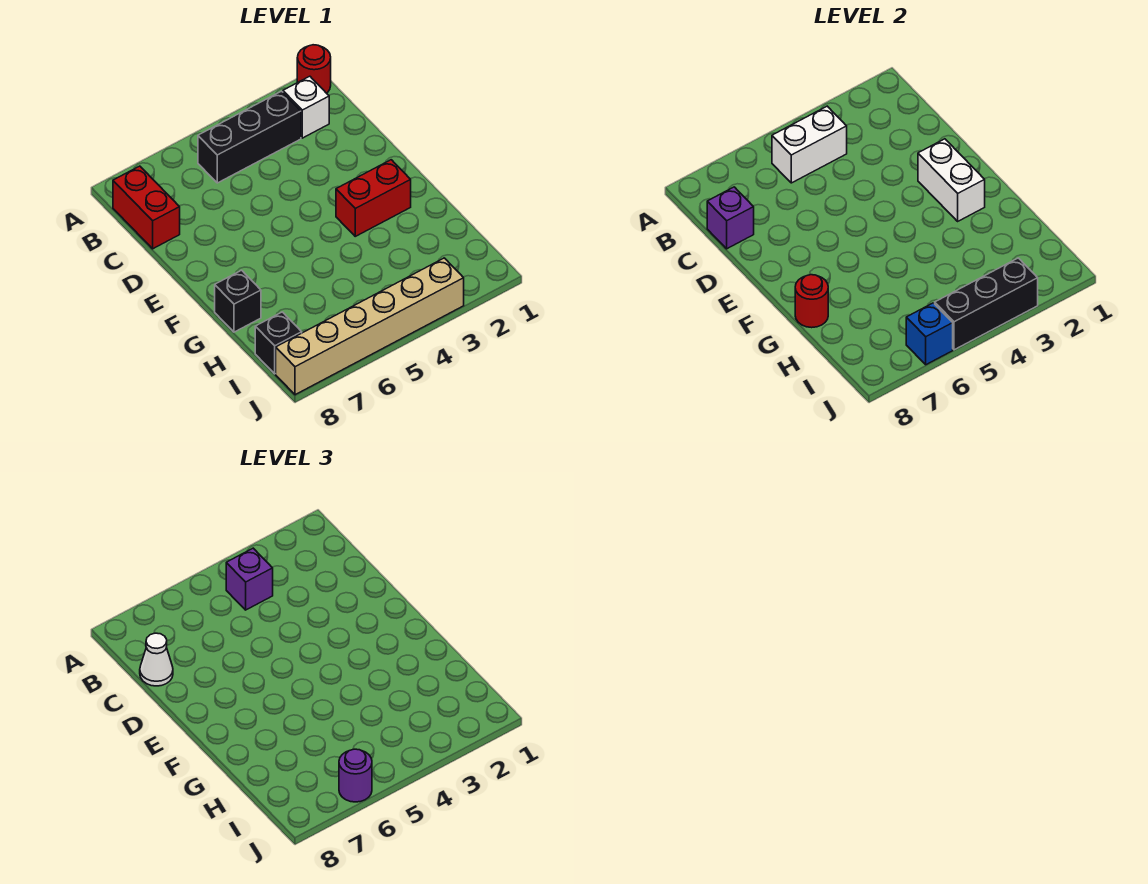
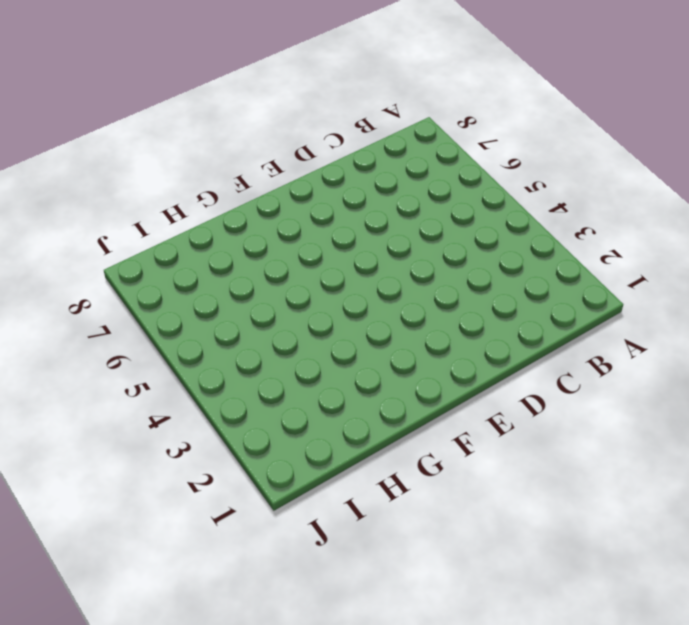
none -> red 1x1 round brick [297,45,331,93]
none -> white 1x1 brick [283,76,329,138]
none -> black 1x3 brick [198,91,301,183]

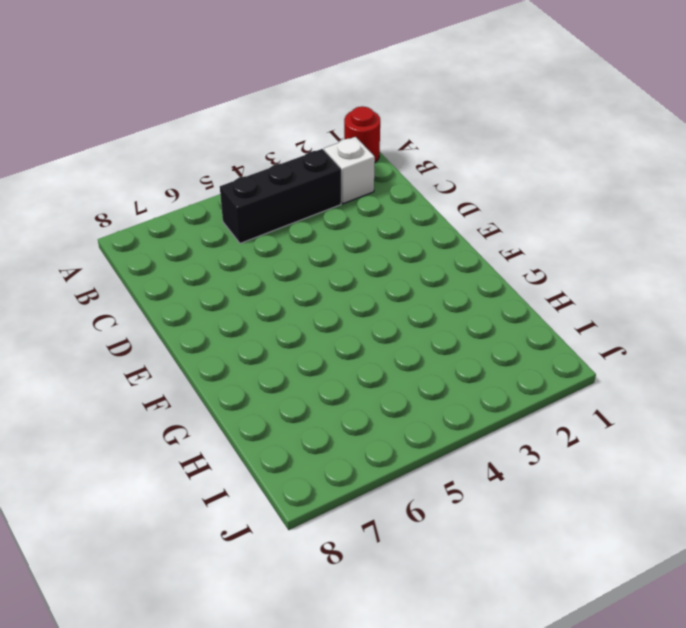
none -> red 1x2 brick [113,166,180,249]
none -> red 1x2 brick [336,160,411,236]
none -> black 1x1 brick [215,270,261,332]

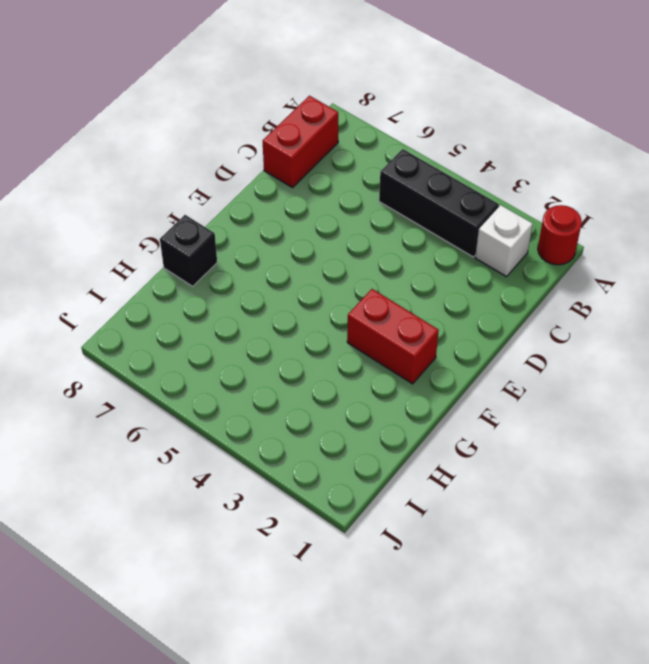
none -> black 1x1 brick [255,312,302,374]
none -> tan 1x6 brick [276,258,464,395]
none -> white 1x2 brick [772,106,847,183]

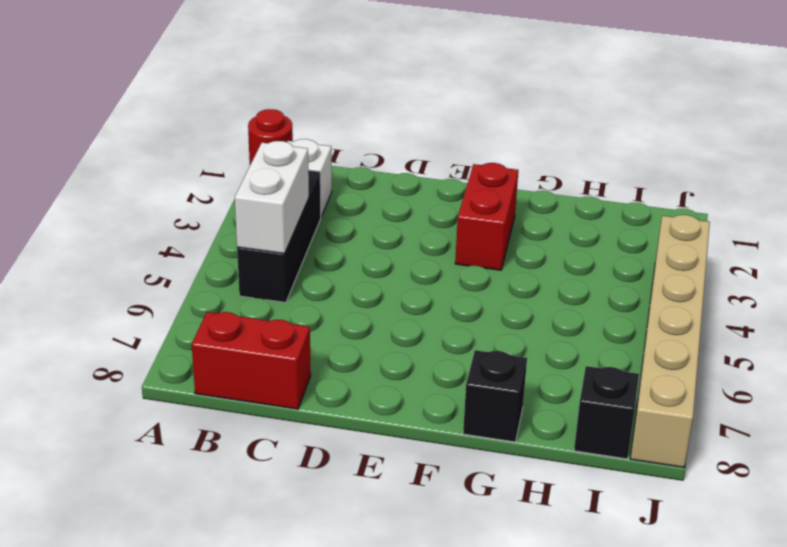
none -> purple 1x1 brick [707,187,754,249]
none -> white 1x2 brick [918,139,985,221]
none -> red 1x1 round brick [795,275,828,328]

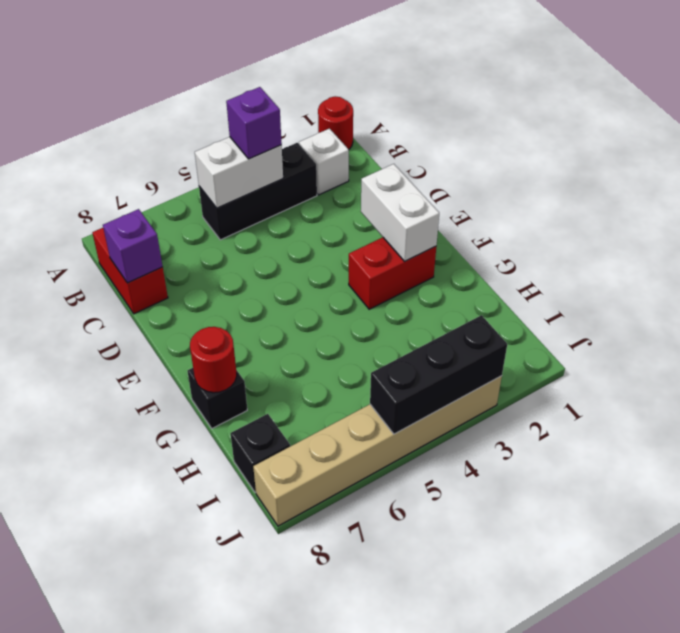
none -> blue 1x1 brick [906,303,953,365]
none -> white 1x1 cone [140,633,173,686]
none -> purple 1x1 round brick [339,749,372,802]

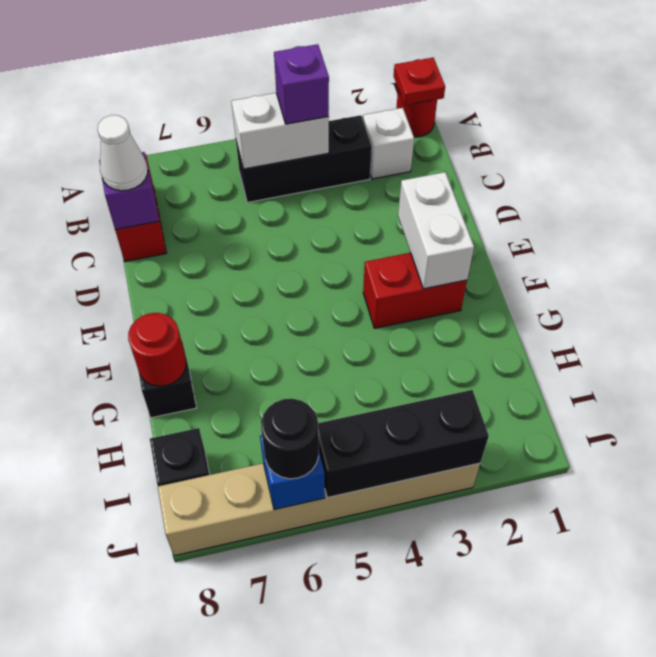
red 1x1 plate [394,58,445,105] -> none
black 1x1 round brick [261,399,319,479] -> purple 1x1 round brick [339,749,372,802]

